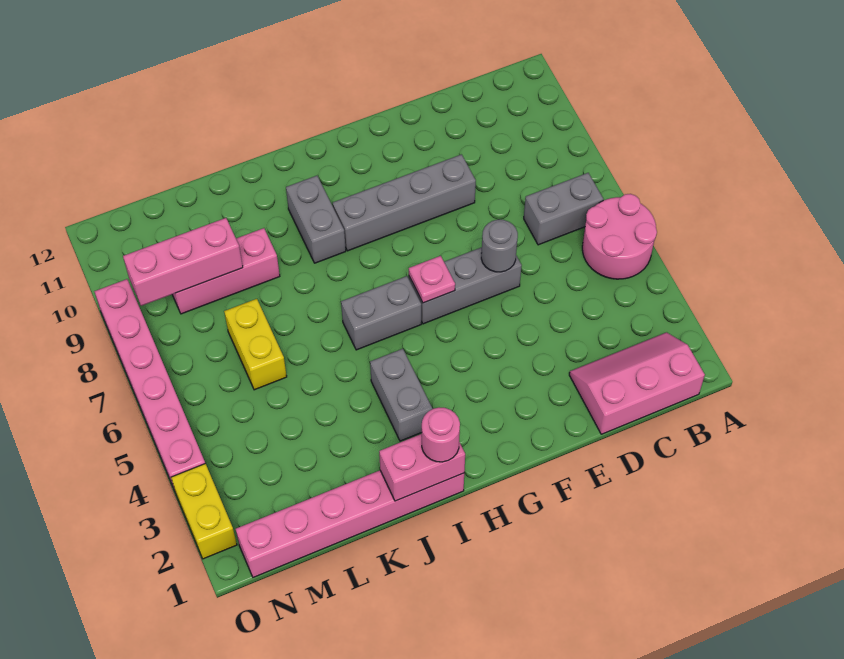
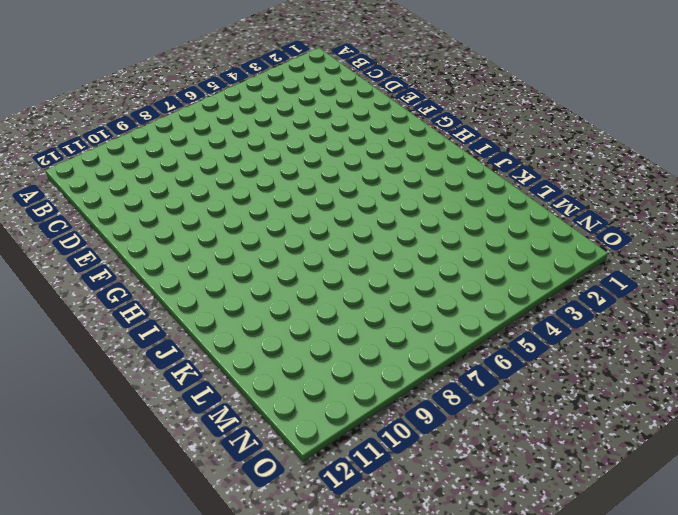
none -> pink 2x2 round brick [582,194,657,279]
none -> pink 2x3 slope [569,332,705,434]
none -> grey 1x2 brick [524,173,603,245]

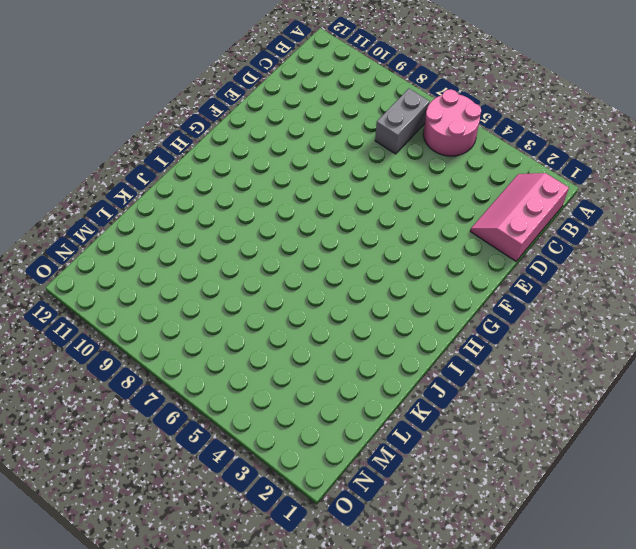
none -> grey 1x3 brick [409,247,522,324]
none -> grey 1x4 brick [332,154,476,251]
none -> grey 1x2 brick [341,276,421,350]

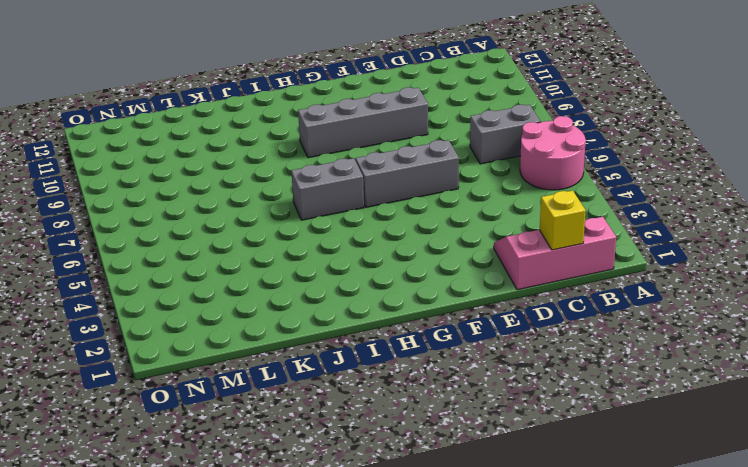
yellow 1x1 brick [540,191,586,250] -> none
none -> pink 1x6 brick [236,470,464,577]
none -> grey 1x2 brick [370,349,433,441]
none -> grey 1x2 brick [286,176,346,263]

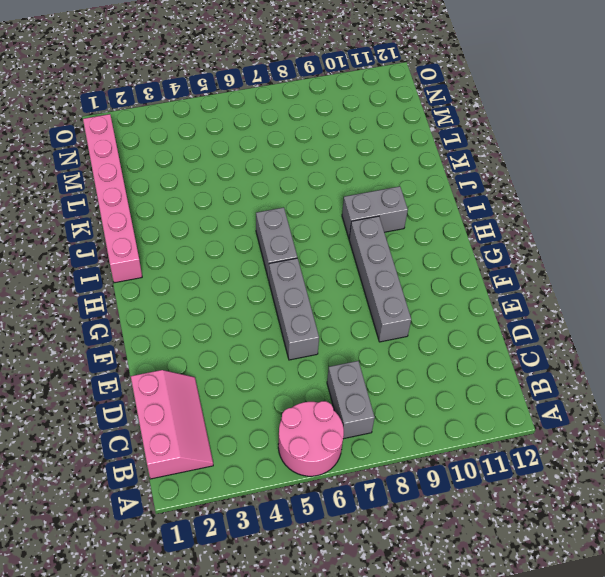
none -> grey 1x2 brick [370,349,433,441]
none -> pink 1x3 brick [172,228,280,314]
none -> yellow 1x2 brick [224,299,287,390]

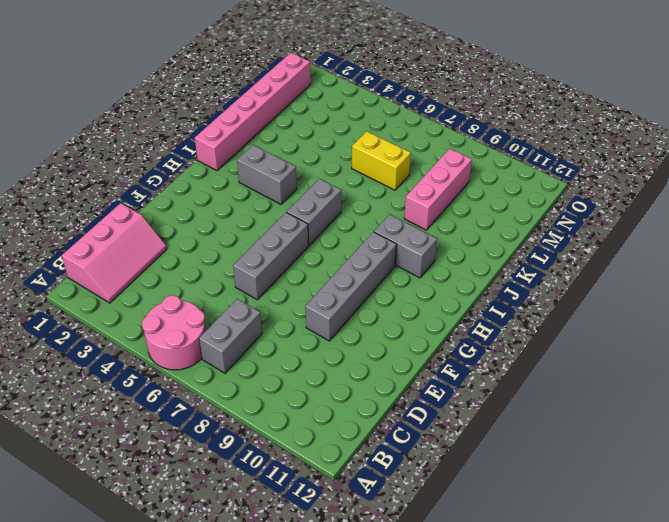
none -> yellow 1x2 brick [171,464,237,559]
none -> pink 1x6 brick [94,279,205,490]
none -> grey 1x1 round brick [481,220,518,272]

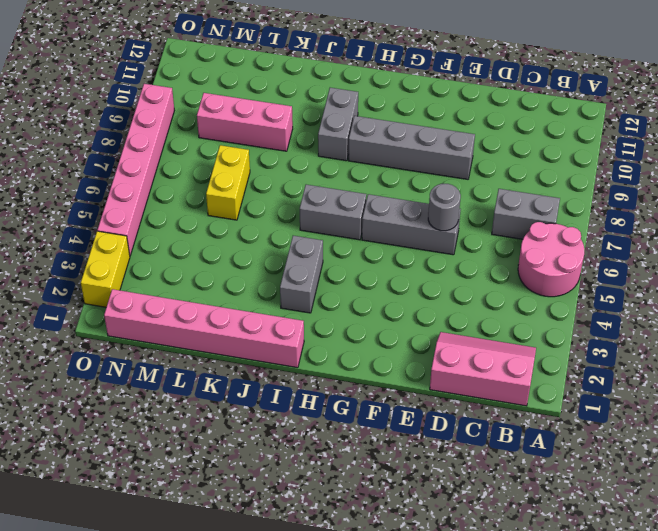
none -> pink 1x1 plate [409,256,455,303]
none -> pink 1x2 brick [379,434,465,501]
none -> pink 1x3 brick [123,218,243,306]

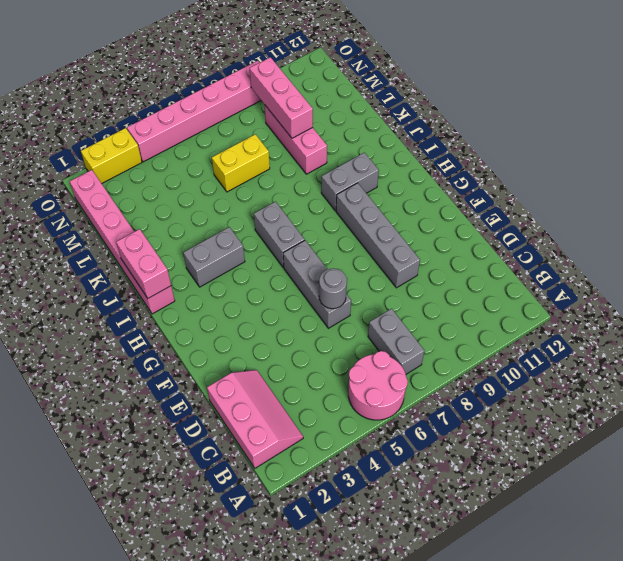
none -> pink 1x1 plate [409,256,455,303]
none -> pink 1x1 round brick [422,408,460,462]

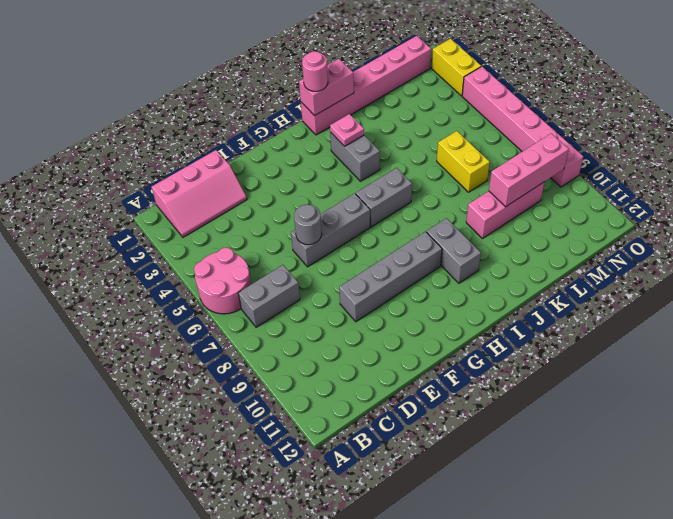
pink 1x1 plate [330,114,364,146] -> pink 1x1 plate moved to [409,256,455,303]

